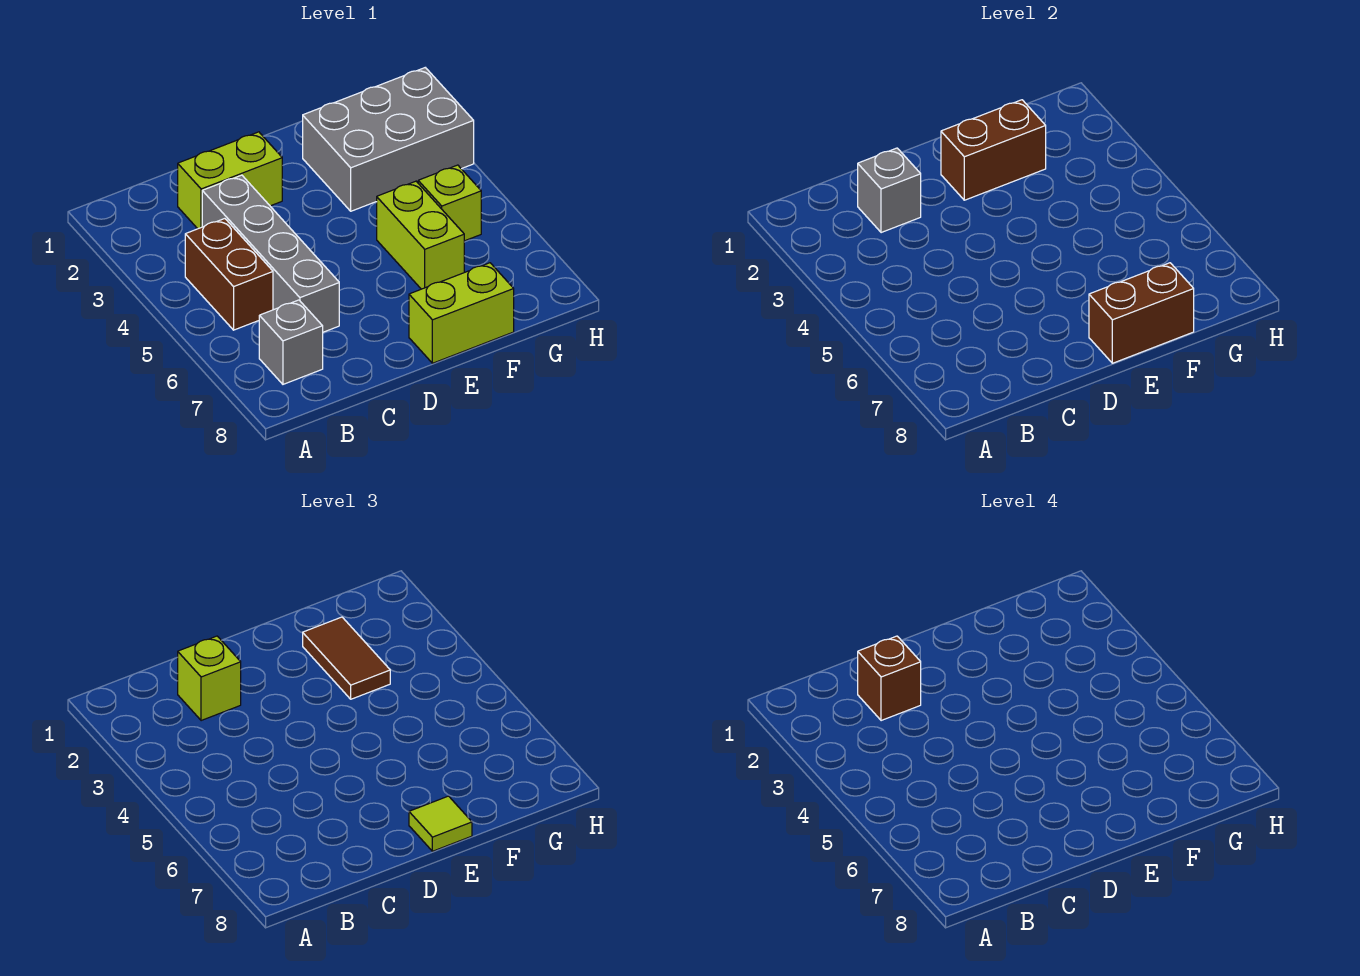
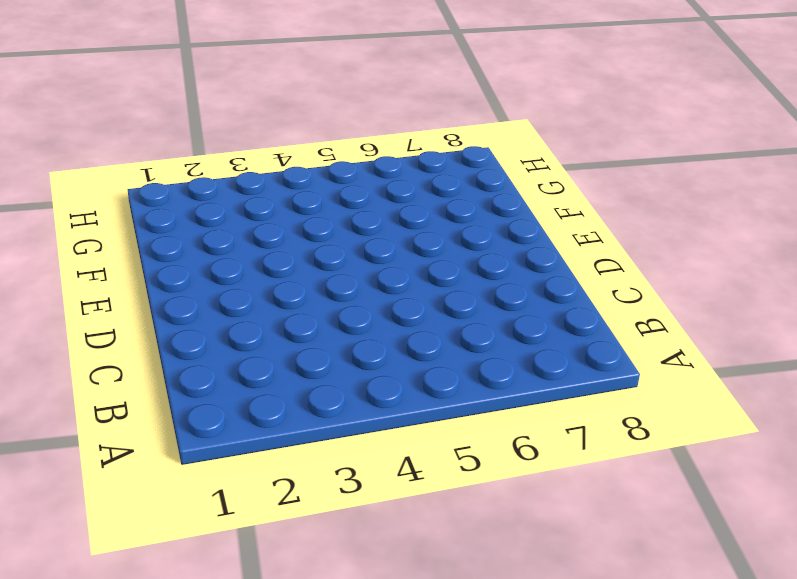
none -> brown 1x2 brick [185,219,273,330]
none -> grey 1x1 brick [259,300,323,384]
none -> lime 1x2 brick [178,132,282,229]

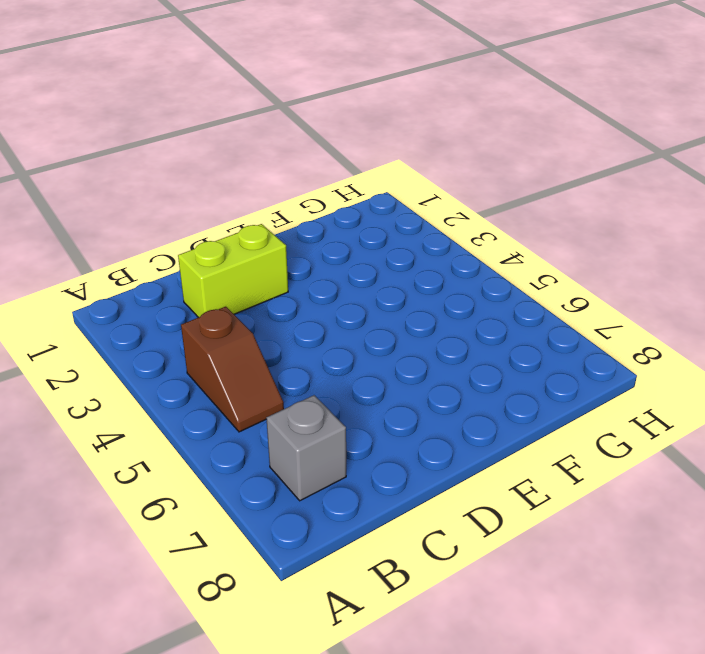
brown 1x2 slope [181,307,284,432] -> brown 1x2 brick [185,219,273,330]
none -> grey 1x4 brick [202,175,339,332]
none -> lime 1x2 brick [409,263,514,363]
none -> grey 2x3 brick [303,68,474,211]

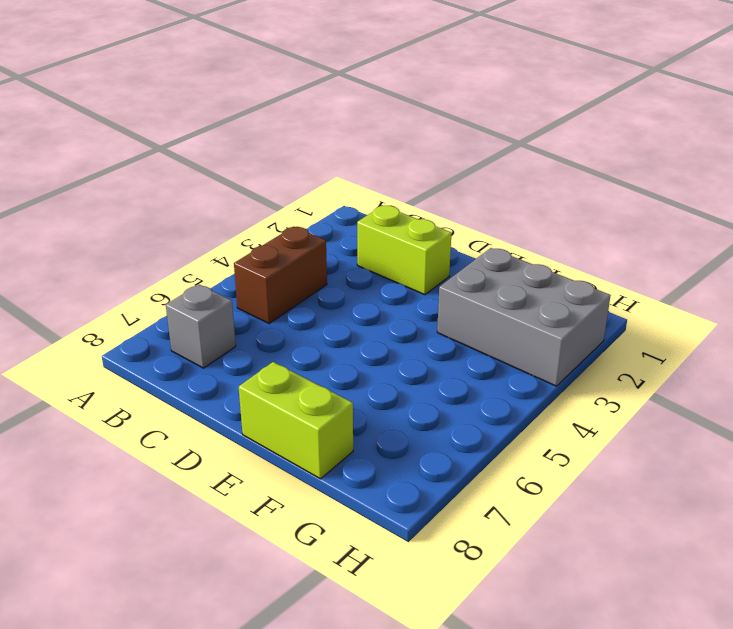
none -> grey 1x4 brick [202,175,339,332]
none -> lime 1x2 brick [377,181,464,289]
none -> lime 1x1 brick [418,165,481,241]

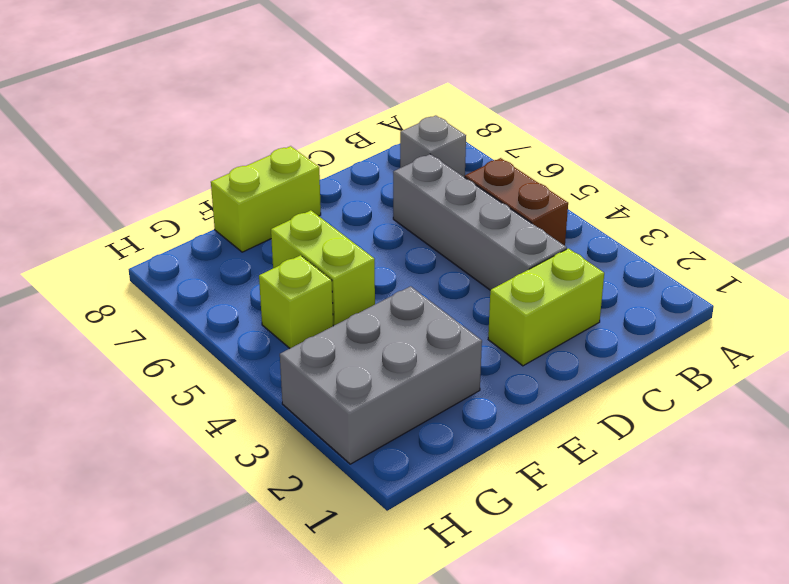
none -> grey 1x1 brick [858,148,921,233]
none -> brown 1x2 brick [941,100,1046,200]
none -> brown 1x2 brick [1089,263,1194,363]

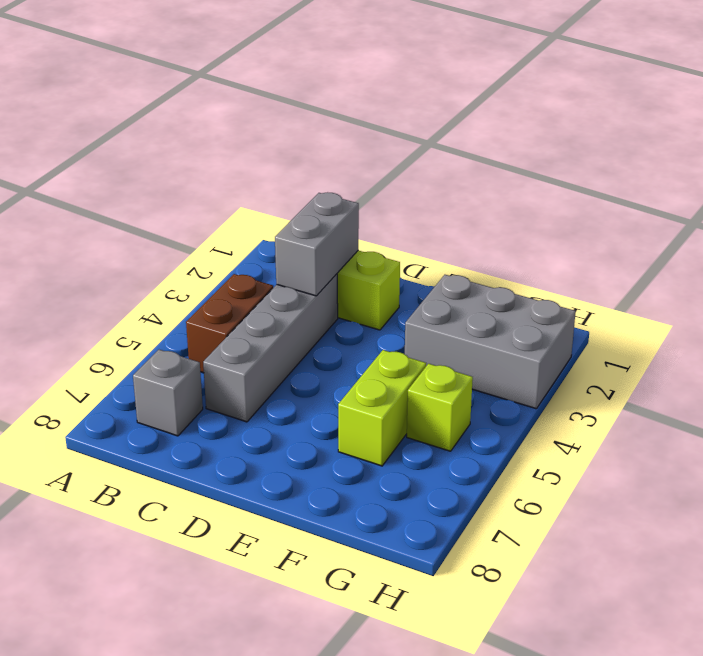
grey 1x2 brick [275,192,359,296] -> grey 1x1 brick [858,148,921,233]
none -> lime 1x2 brick [409,263,514,363]
none -> brown 1x2 brick [941,100,1046,200]
none -> brown 1x2 brick [1089,263,1194,363]

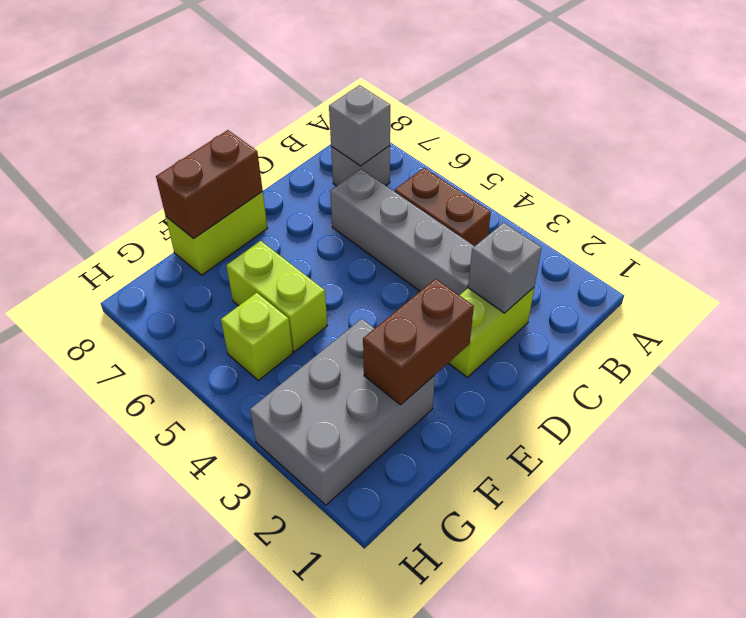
grey 1x1 brick [329,85,390,166] -> none
none -> lime 1x1 brick [178,636,241,721]
none -> lime 1x1 tile [409,796,472,851]
none -> brown 1x2 tile [303,617,390,699]

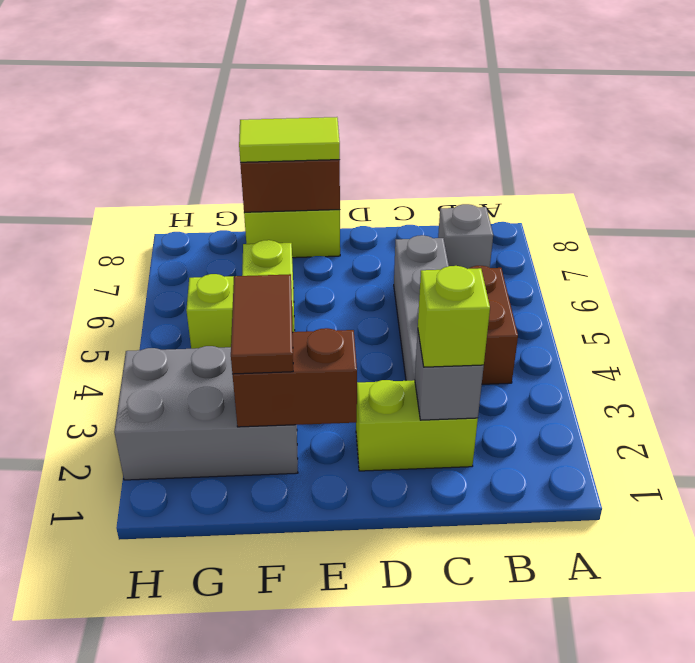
lime 1x2 tile [239,117,340,162] -> lime 1x1 tile [409,796,472,851]
none -> brown 1x1 brick [858,636,921,721]

